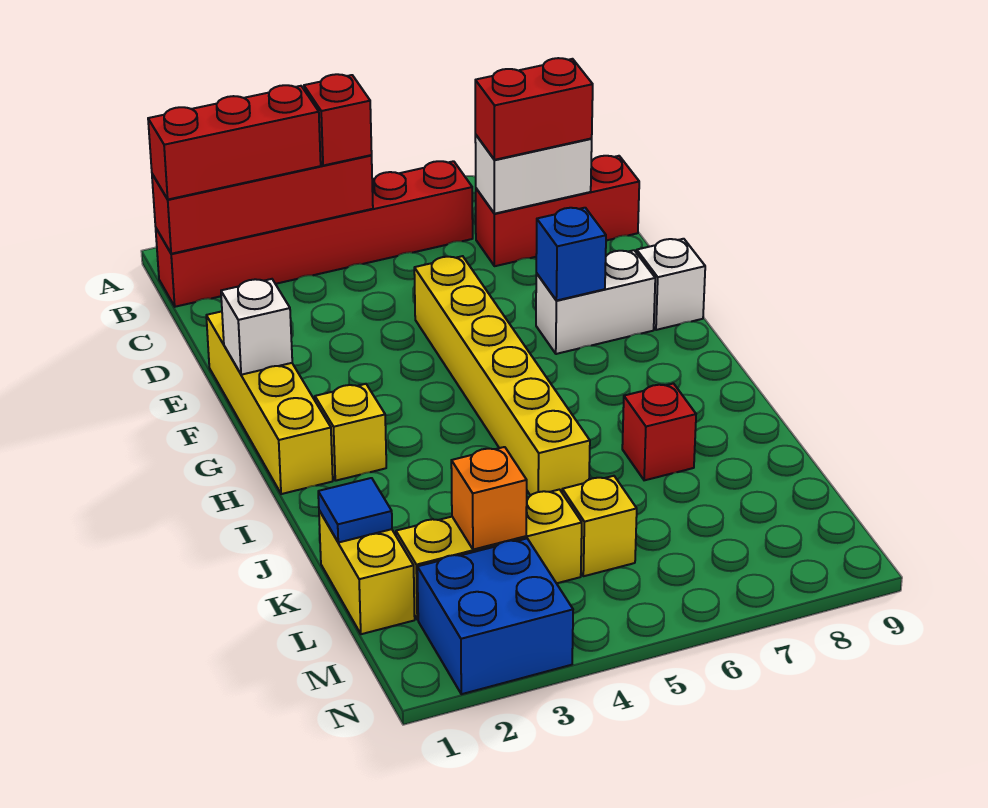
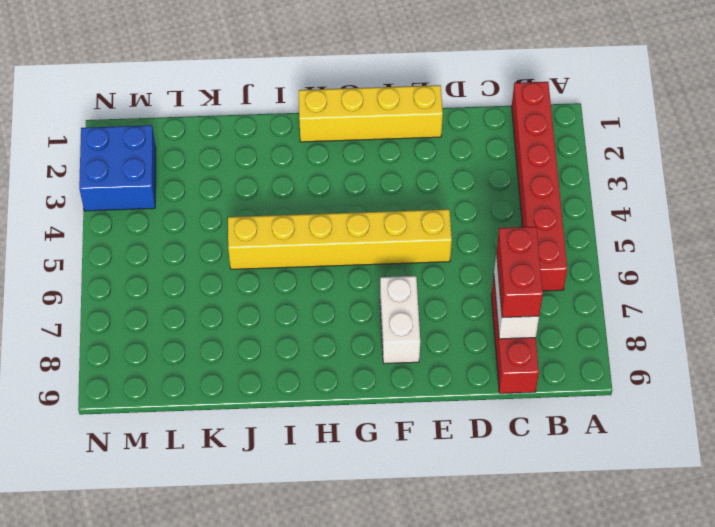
none -> white 1x1 brick [637,239,705,330]
none -> yellow 1x1 brick [315,384,386,481]
none -> red 1x1 brick [622,384,696,480]

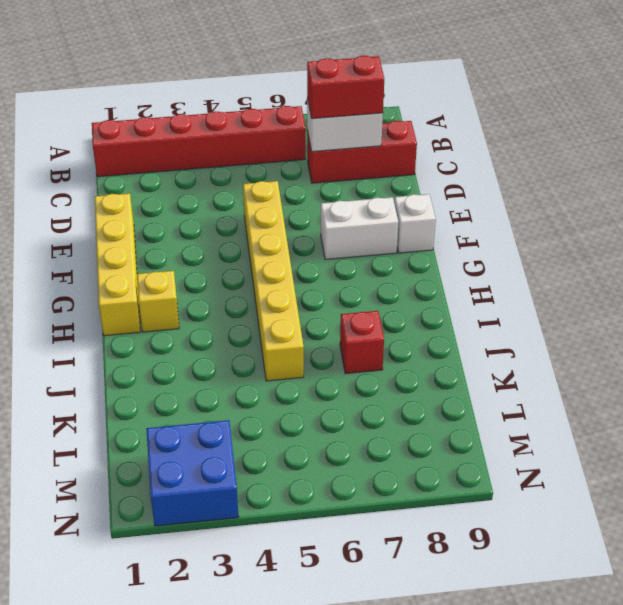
none -> yellow 1x2 brick [319,510,415,634]
none -> yellow 1x3 brick [396,490,582,620]
none -> yellow 1x1 brick [562,476,637,576]

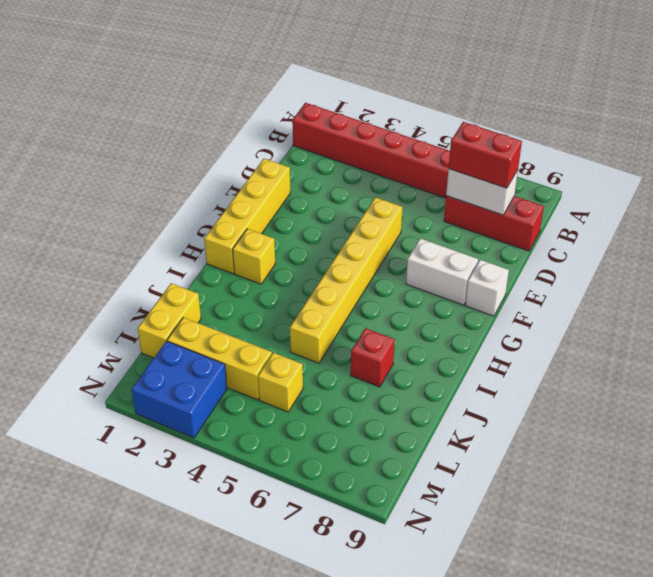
none -> red 1x4 brick [152,155,373,254]
none -> white 1x1 brick [221,279,292,375]
none -> blue 1x1 brick [536,208,606,301]

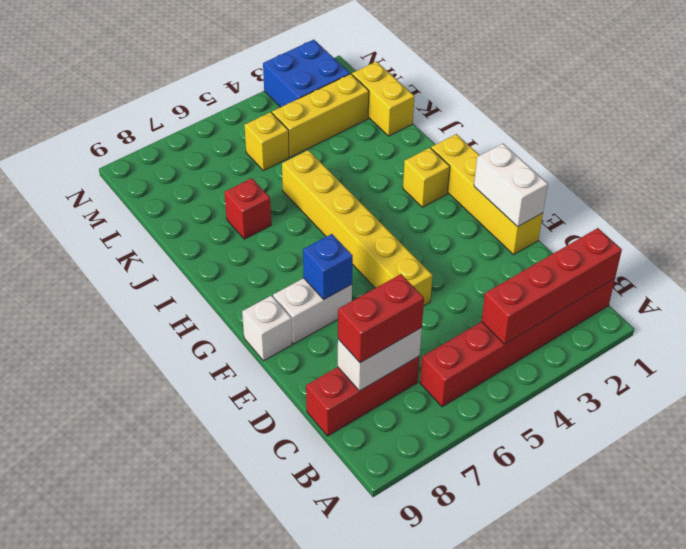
white 1x2 brick [474,144,548,227] -> white 1x1 brick [221,279,292,375]
none -> blue 1x1 tile [318,478,392,543]
none -> orange 1x1 brick [451,447,527,550]
none -> red 1x3 brick [148,85,321,199]

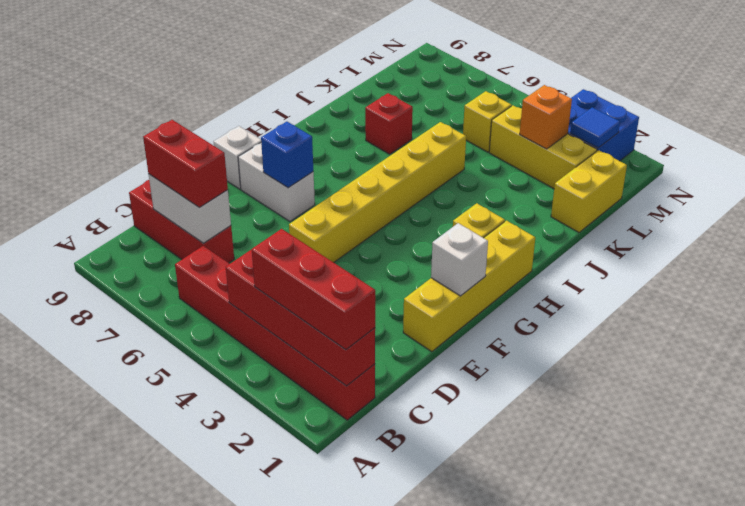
blue 1x1 tile [570,107,620,148] -> blue 1x1 tile moved to [318,478,392,543]
none -> red 1x1 brick [304,74,372,166]

